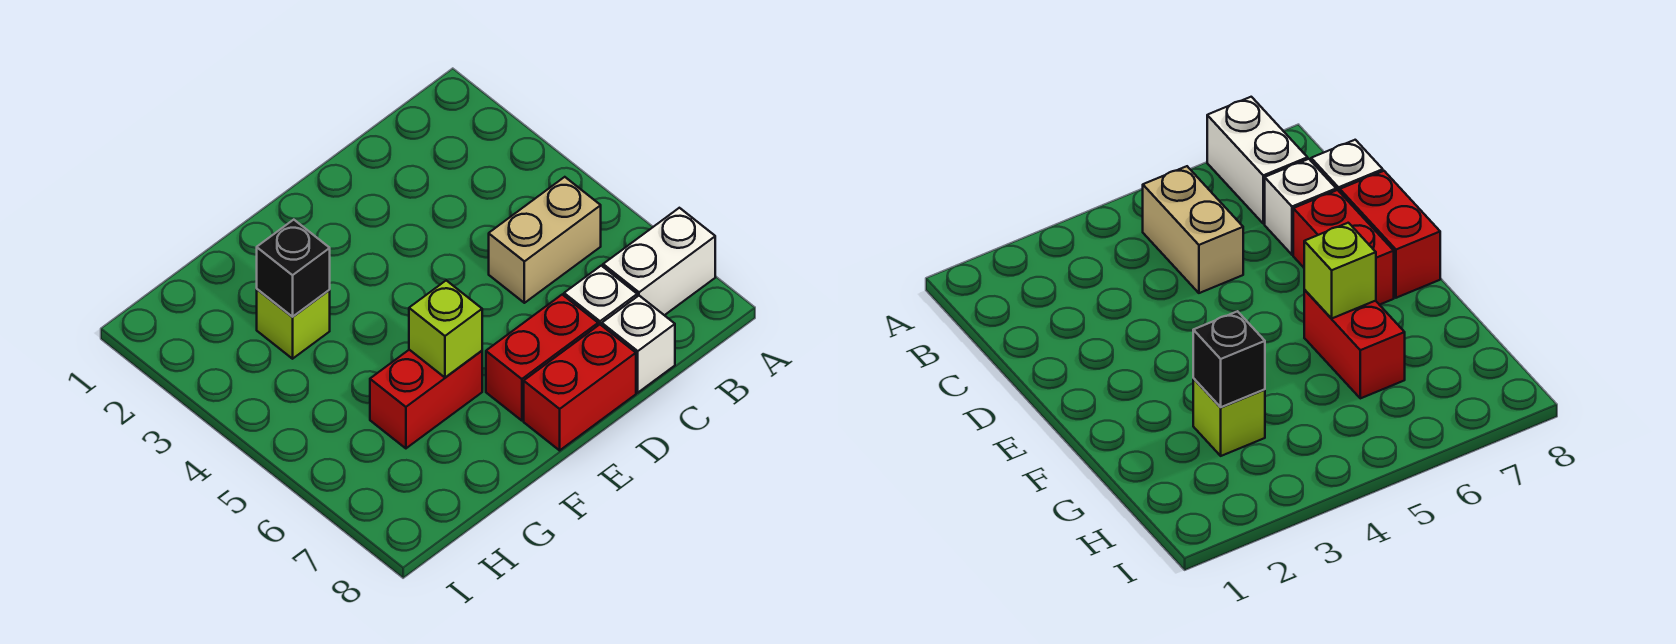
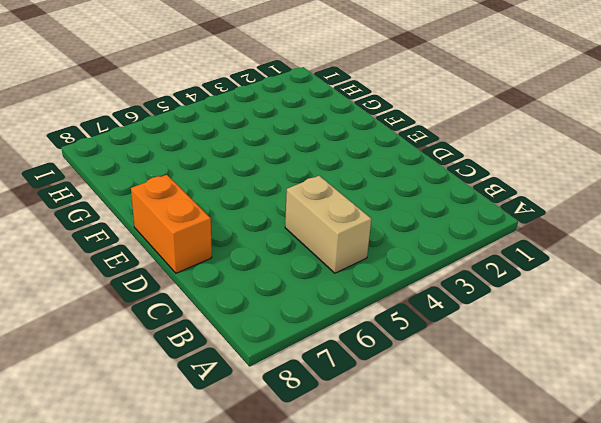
orange 1x2 brick [131,175,212,273] -> red 1x2 brick [524,325,636,450]
none -> white 1x2 brick [603,208,715,315]
none -> white 1x1 brick [564,266,637,325]

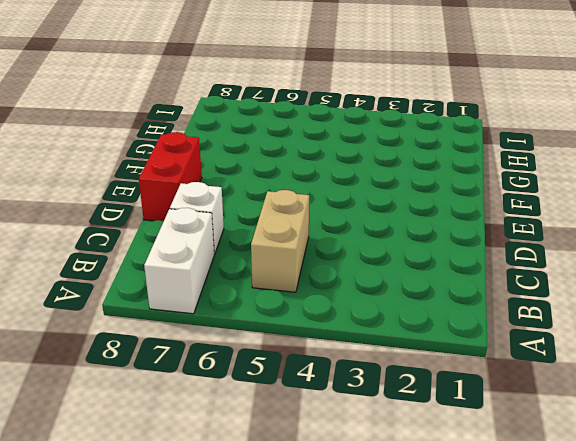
none -> white 1x1 brick [602,296,675,393]
none -> red 1x2 brick [486,295,598,421]

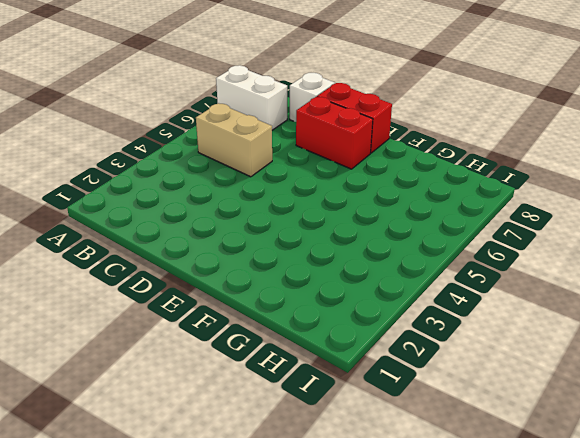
none -> white 1x1 brick [564,266,637,325]
none -> red 1x2 brick [370,350,482,448]

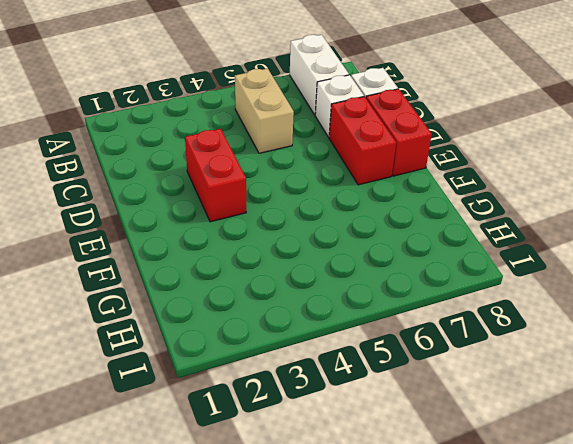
red 1x2 brick [185,129,246,222] -> red 1x2 brick moved to [370,350,482,448]
none -> lime 1x1 brick [257,289,330,359]
none -> lime 1x1 brick [409,280,482,377]

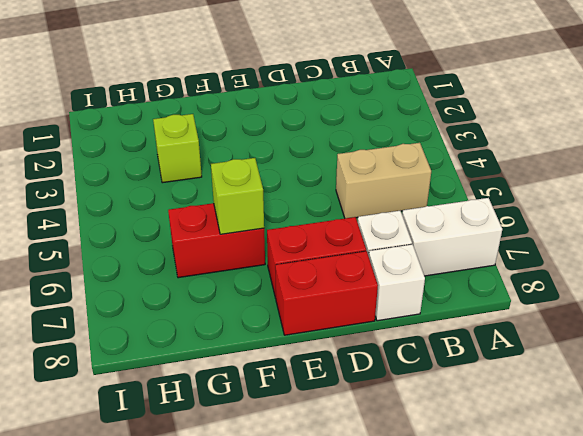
none -> black 1x1 brick [257,220,330,317]

